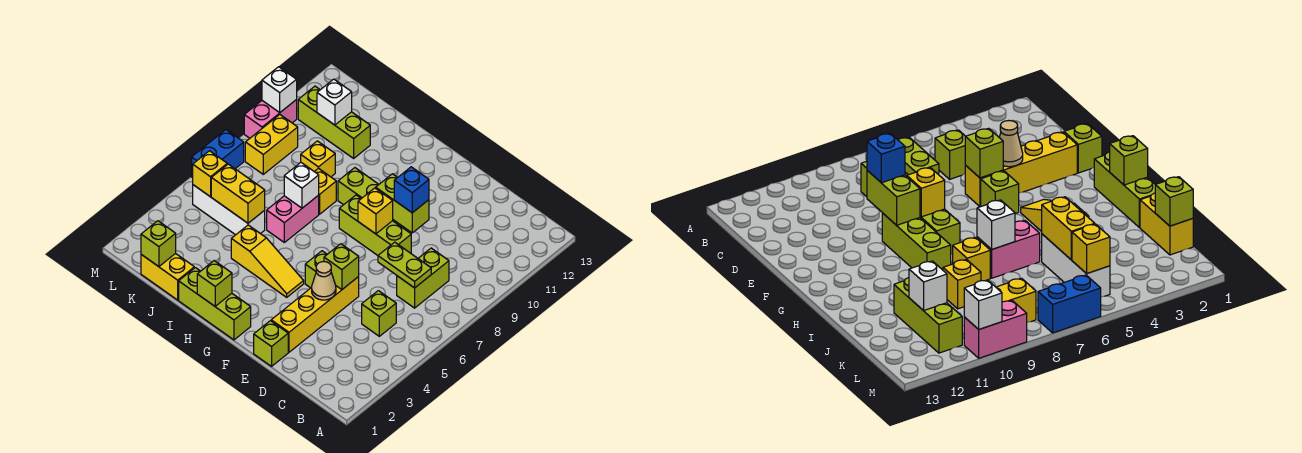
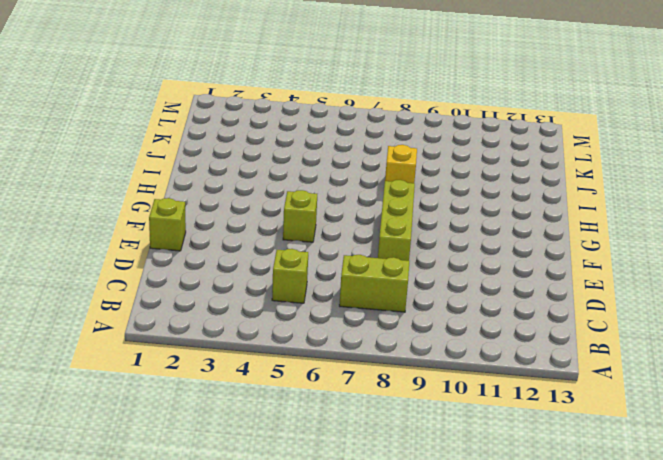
none -> yellow 1x4 brick [271,277,359,352]
none -> lime 1x3 brick [338,168,407,230]
none -> lime 1x3 brick [179,268,251,340]
none -> yellow 1x3 slope [231,225,304,297]

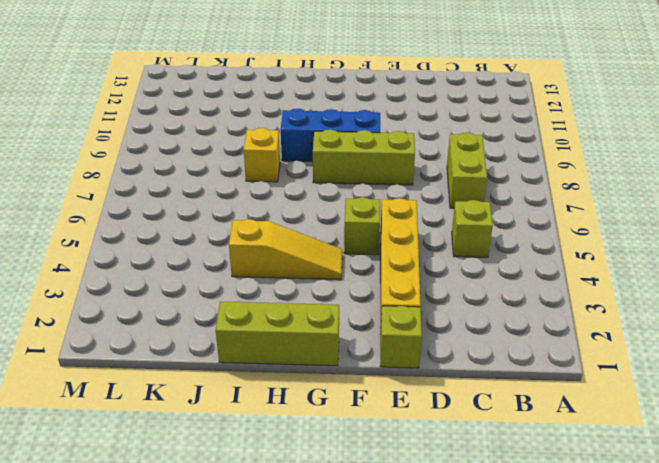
blue 1x3 brick [281,109,380,162] -> lime 1x3 brick [338,168,407,230]
none -> pink 1x2 brick [267,195,319,242]
none -> yellow 1x2 brick [141,253,194,300]
none -> white 1x3 brick [193,185,265,235]
none -> yellow 1x1 brick [301,141,335,177]

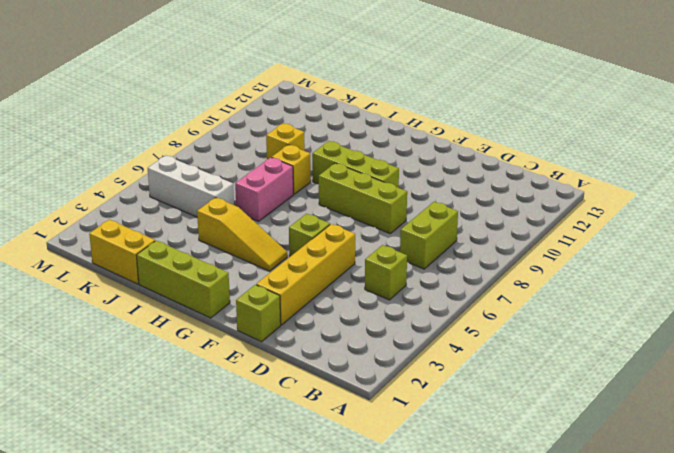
none -> lime 1x3 brick [298,86,370,158]
none -> yellow 1x2 brick [245,115,298,174]
none -> blue 1x2 brick [192,130,244,178]
none -> pink 1x2 brick [244,100,297,138]

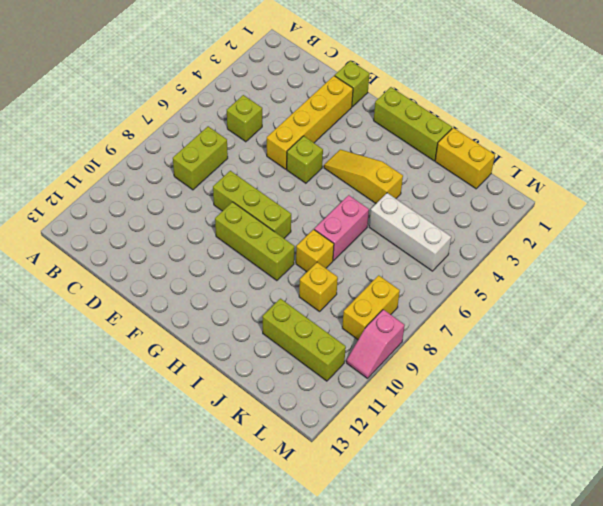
pink 1x2 slope [346,309,405,379] -> pink 1x2 brick [244,100,297,138]
none -> blue 1x2 brick [192,130,244,178]
none -> lime 1x2 plate [378,242,431,288]
none -> tan 1x1 cone [312,262,336,300]
none -> lime 1x1 brick [324,244,359,290]

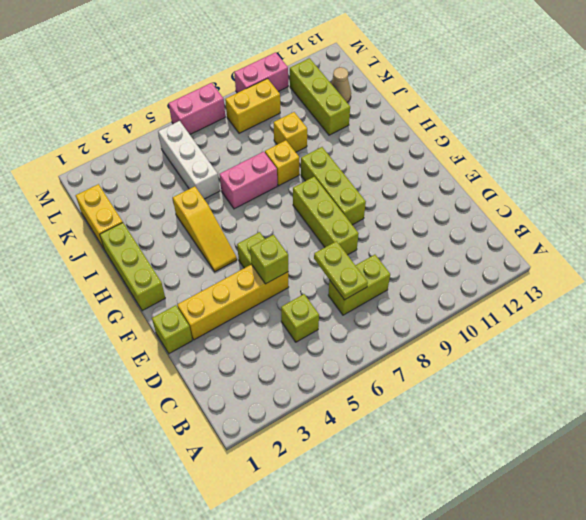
tan 1x1 cone [331,67,351,102] -> tan 1x1 cone moved to [312,262,336,300]
pink 1x2 brick [169,83,225,134] -> blue 1x2 brick [192,130,244,178]
none -> lime 1x2 brick [376,174,429,233]
none -> yellow 1x1 brick [358,188,393,234]
none -> lime 1x1 brick [197,261,232,306]
none -> white 1x1 brick [284,163,319,208]

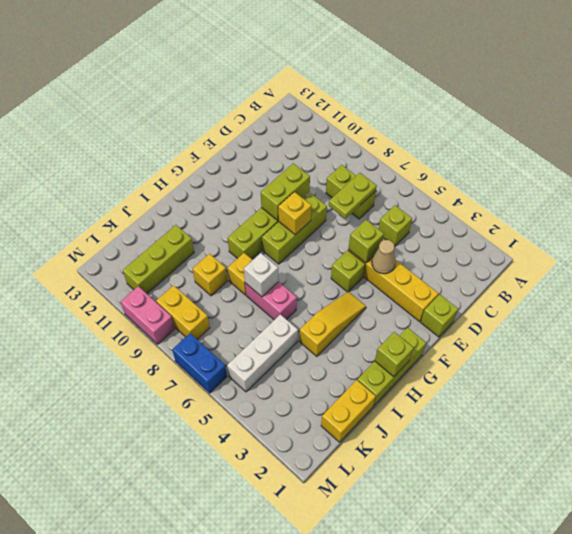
none -> yellow 1x2 brick [211,164,265,223]
none -> lime 1x1 brick [141,221,176,267]
none -> white 1x1 brick [317,79,352,125]
none -> yellow 1x1 brick [193,151,227,197]

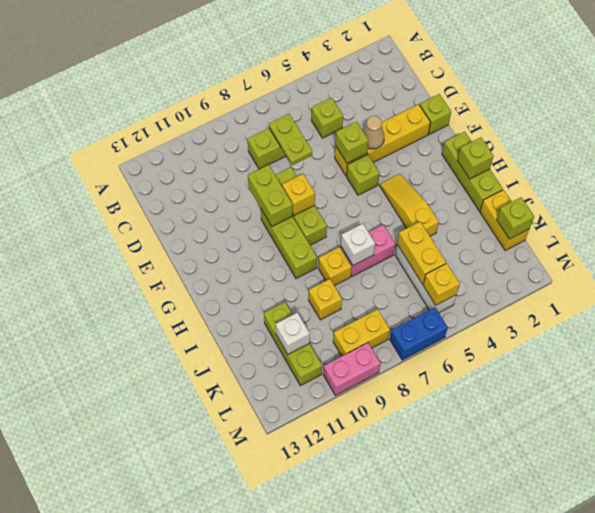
none -> white 1x1 brick [262,67,297,112]
none -> blue 1x1 brick [394,167,429,213]

